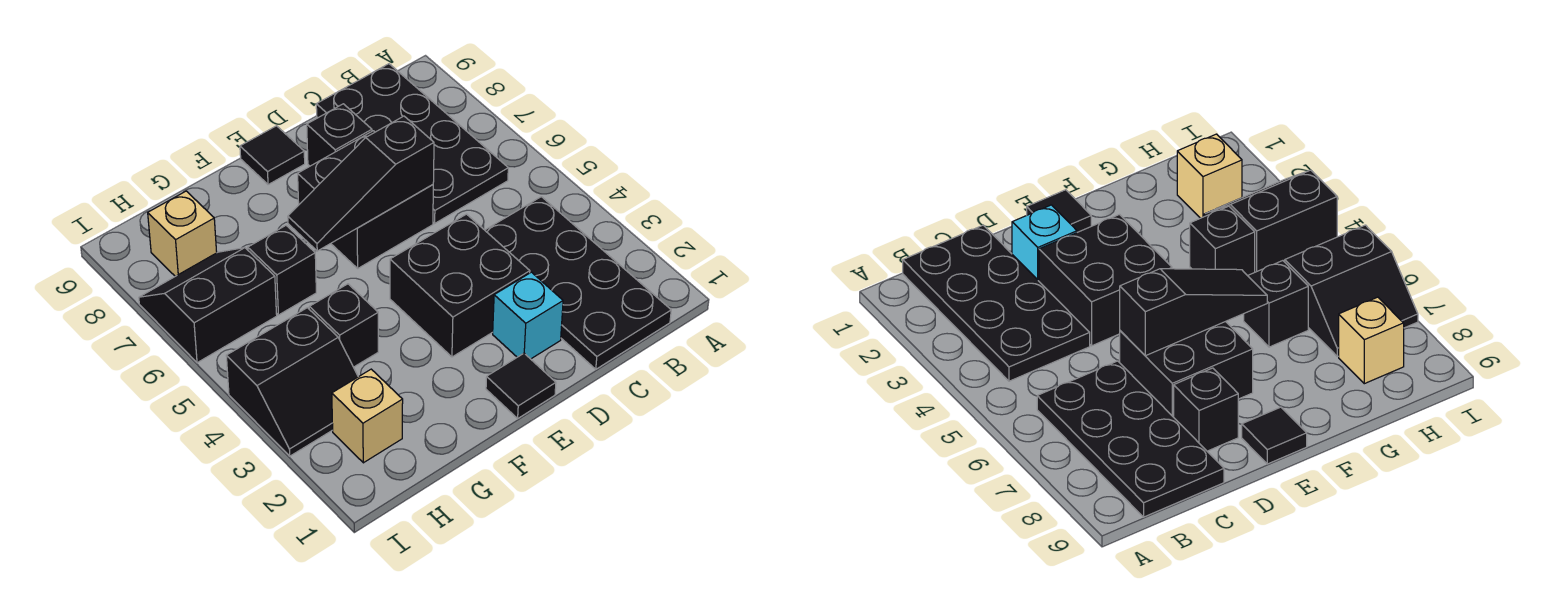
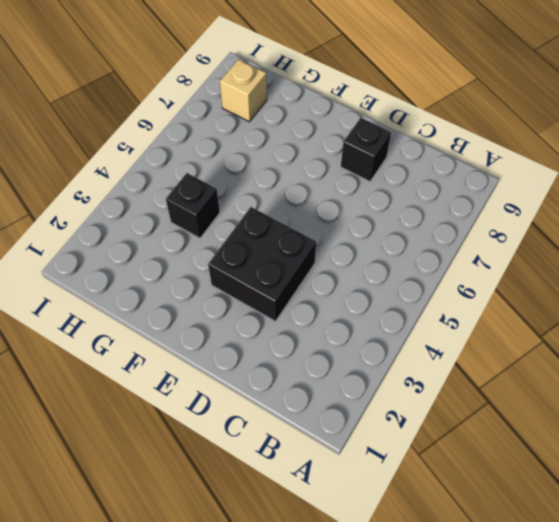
none -> black 2x4 plate [485,197,671,369]
none -> black 2x4 plate [316,64,508,223]
none -> cyan 1x1 brick [493,272,563,359]

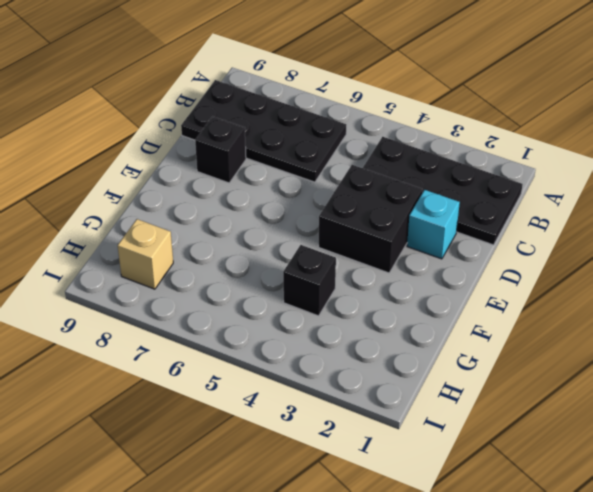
none -> black 2x2 brick [298,131,433,268]
none -> black 1x1 tile [486,353,556,418]
none -> black 1x1 tile [240,126,305,185]

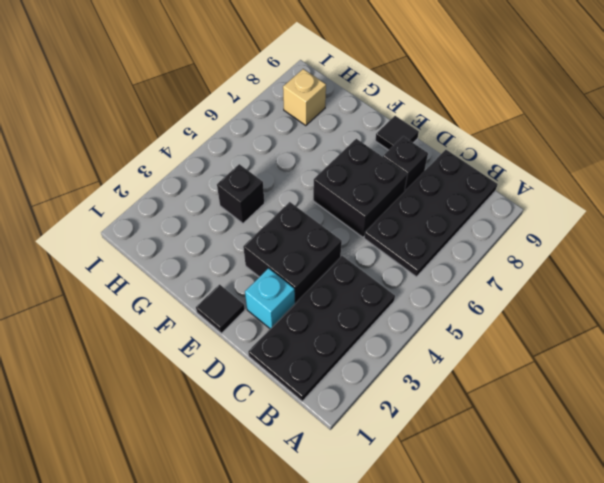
none -> black 1x1 brick [248,226,316,315]
none -> tan 1x1 brick [332,369,403,463]
none -> black 2x2 slope [226,308,358,456]

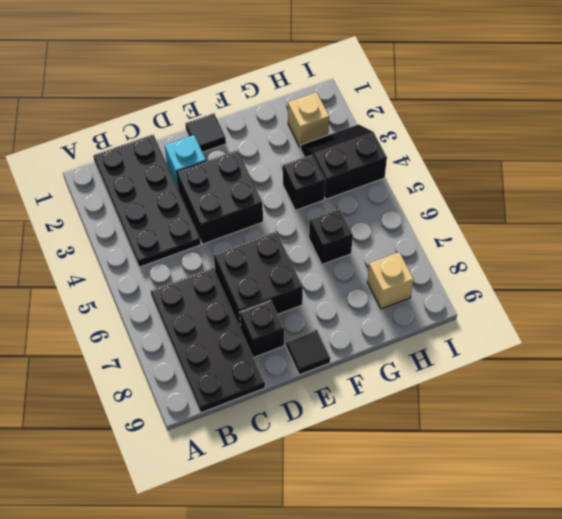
none -> black 2x2 slope [139,248,277,363]
none -> black 1x3 slope [288,116,434,251]

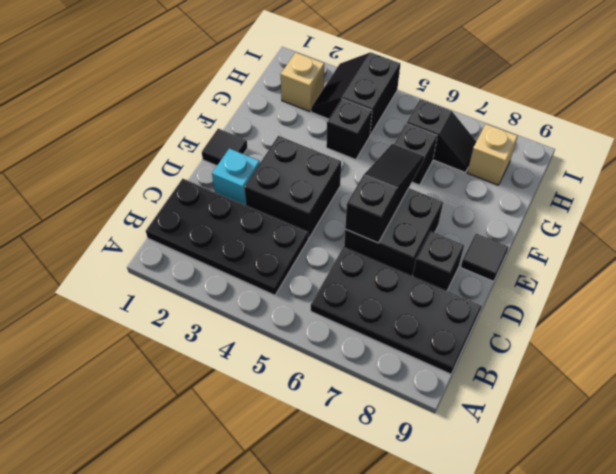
black 1x2 slope [407,99,476,172] -> black 2x2 slope [139,248,277,363]

